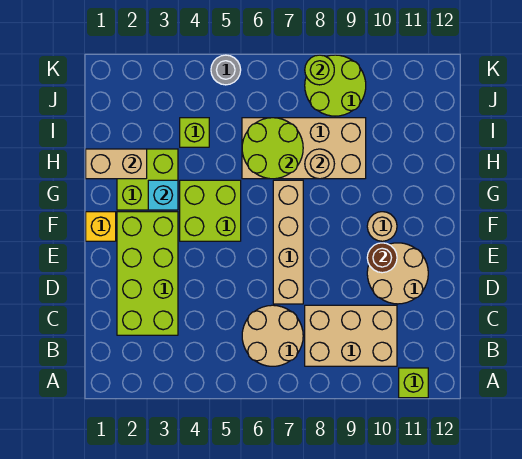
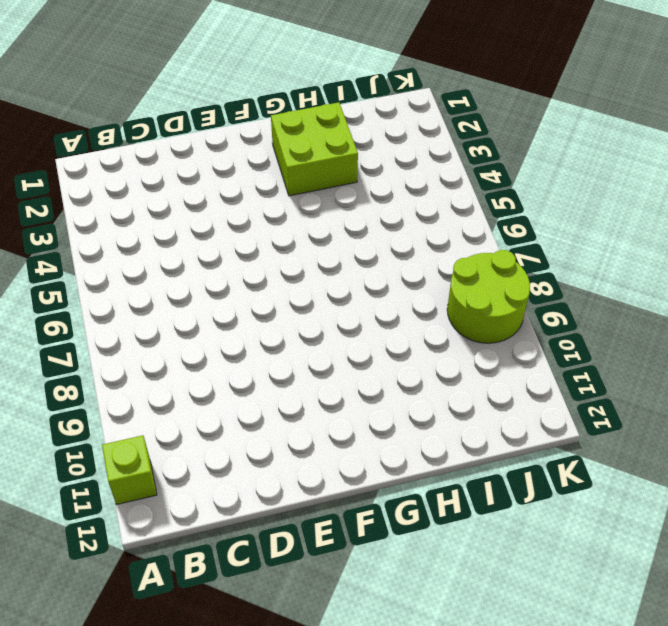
none -> tan 2x2 round brick [242,305,303,366]
none -> tan 2x3 brick [305,305,397,366]
none -> lime 2x4 brick [117,212,178,335]

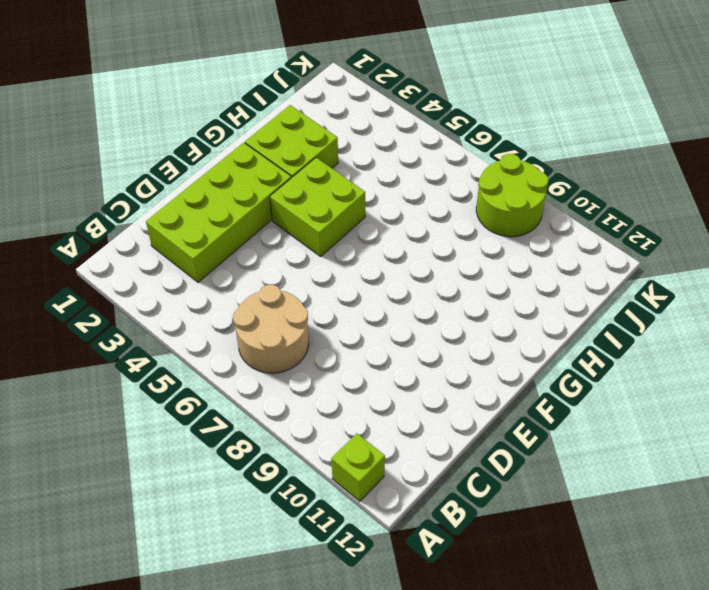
none -> tan 2x3 brick [305,305,397,366]
none -> tan 1x4 brick [273,180,303,304]
none -> tan 2x2 round brick [367,243,428,304]

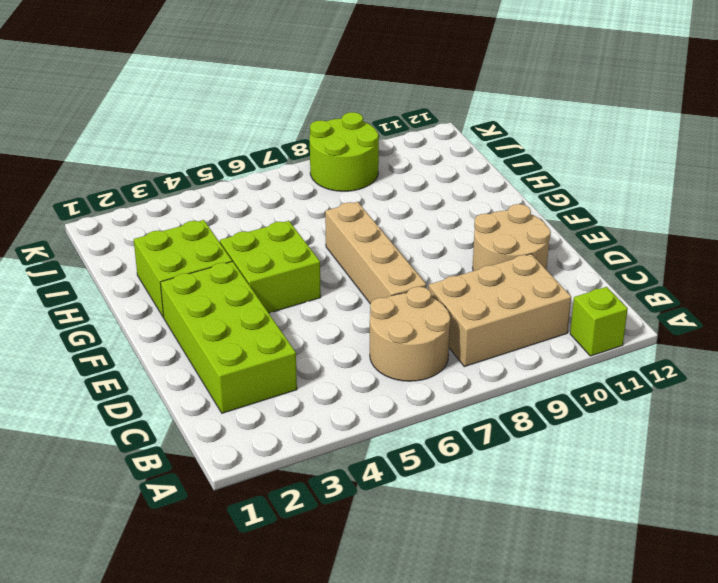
none -> yellow 1x1 brick [86,212,116,241]
none -> tan 1x1 round brick [367,212,397,241]
none -> tan 2x4 brick [242,118,366,179]

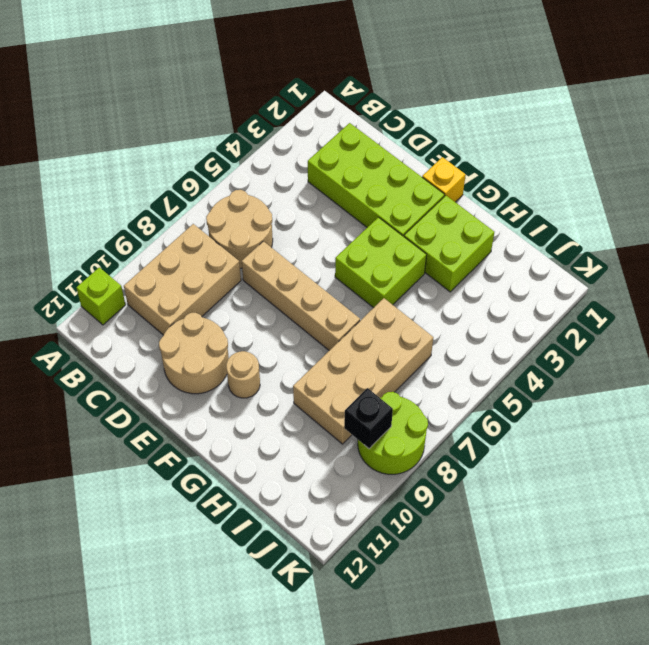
black 1x1 brick [344,388,393,449] -> none
none -> lime 1x1 brick [180,118,209,147]
none -> grey 1x1 round brick [211,55,241,85]
none -> brown 1x1 round brick [367,243,397,273]

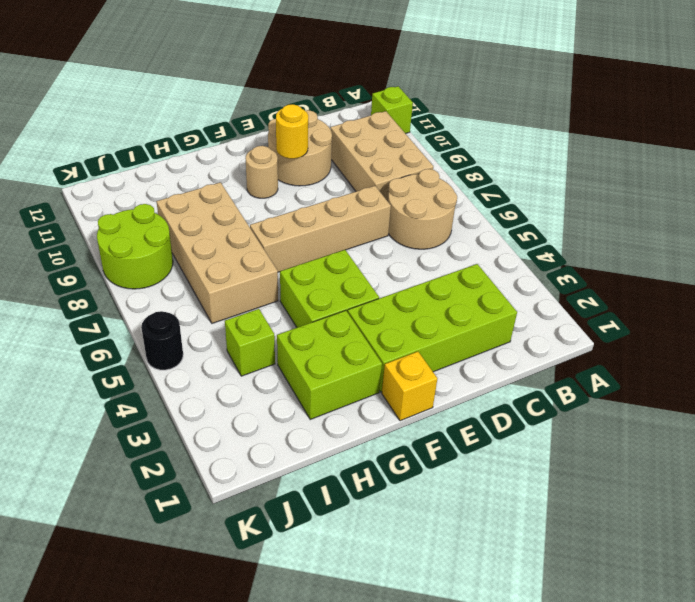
yellow 1x1 round brick [276,104,308,159] -> brown 1x1 round brick [367,243,397,273]
black 1x1 round brick [141,311,183,370] -> grey 1x1 round brick [211,55,241,85]
none -> cyan 1x1 brick [148,180,178,210]
none -> tan 1x2 brick [86,149,147,179]
none -> lime 2x2 round brick [242,118,303,179]

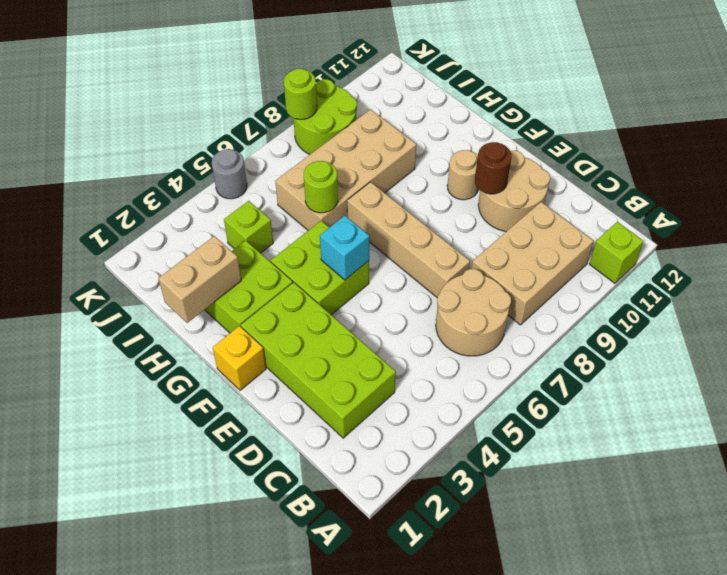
cyan 1x1 brick [320,216,369,280] -> cyan 1x1 brick moved to [148,180,178,210]
lime 1x1 round brick [304,161,338,213] -> lime 2x2 round brick [242,118,303,179]
none -> tan 1x1 round brick [305,149,334,179]

